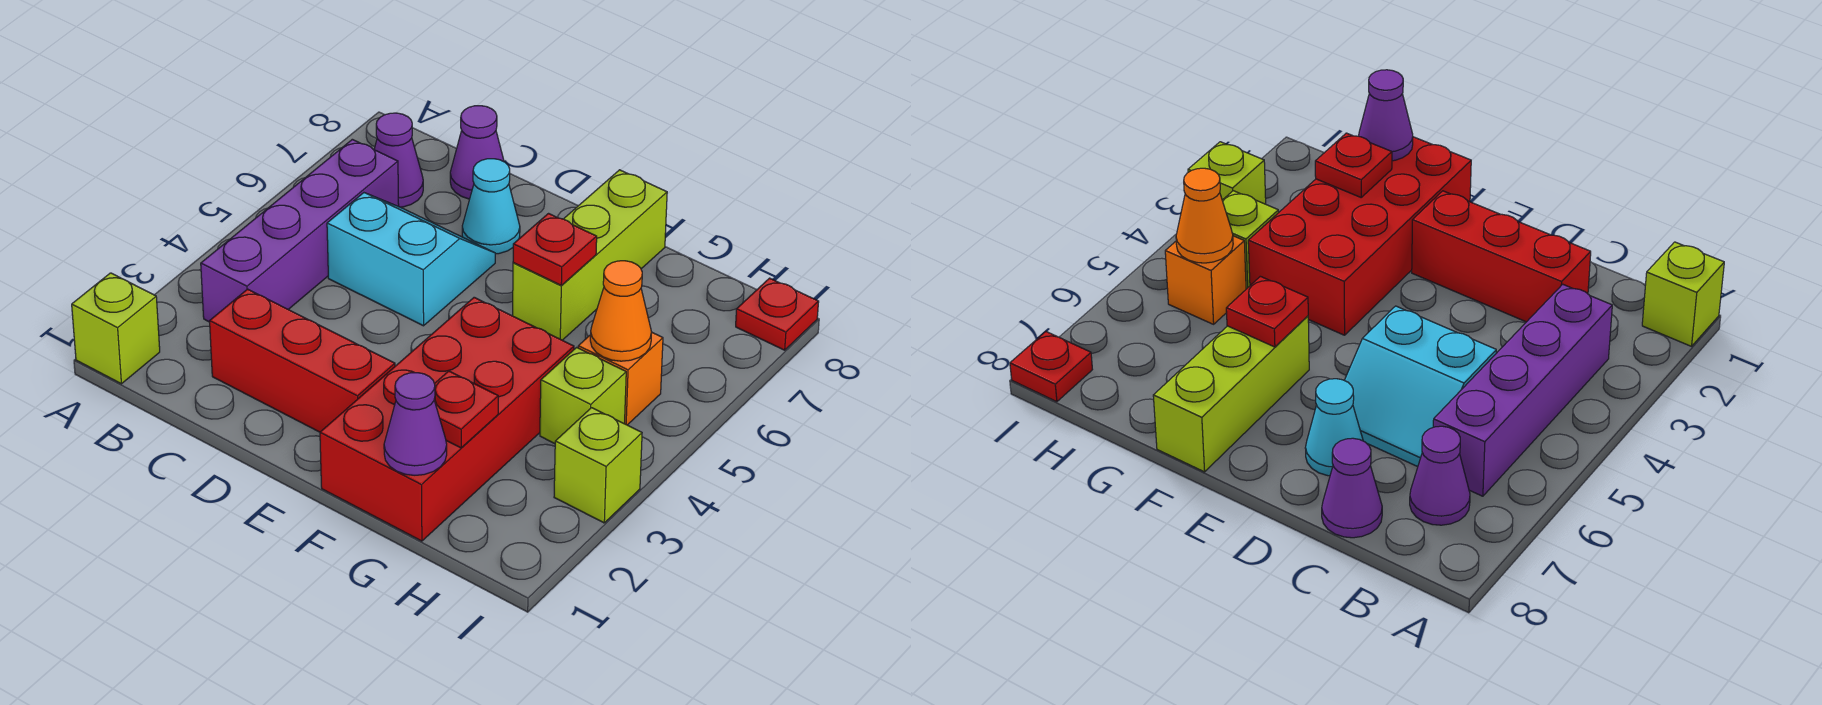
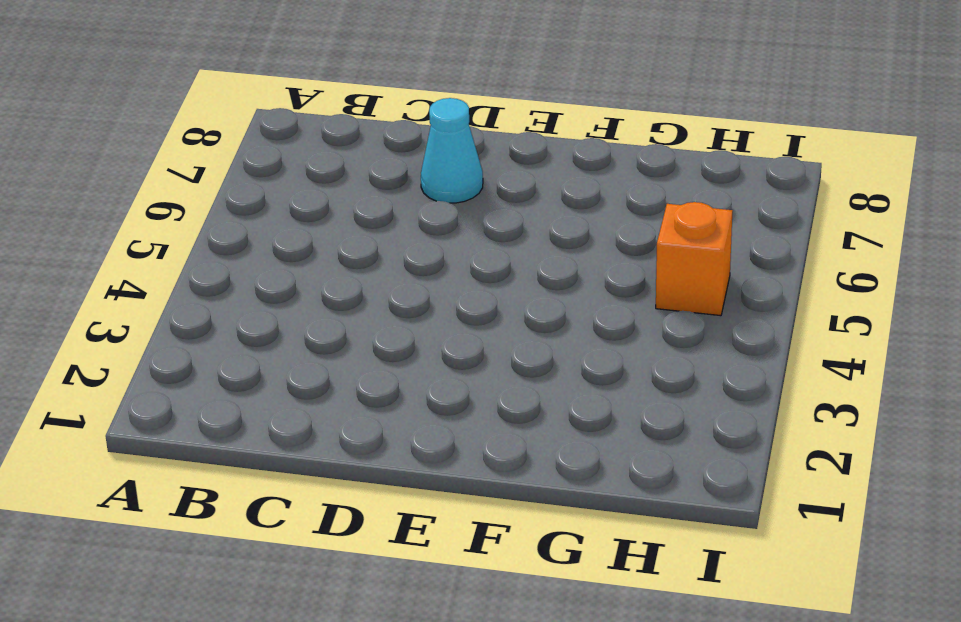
none -> lime 1x1 brick [72,273,160,384]
none -> purple 1x4 brick [201,139,399,322]
none -> purple 1x1 cone [374,113,423,207]

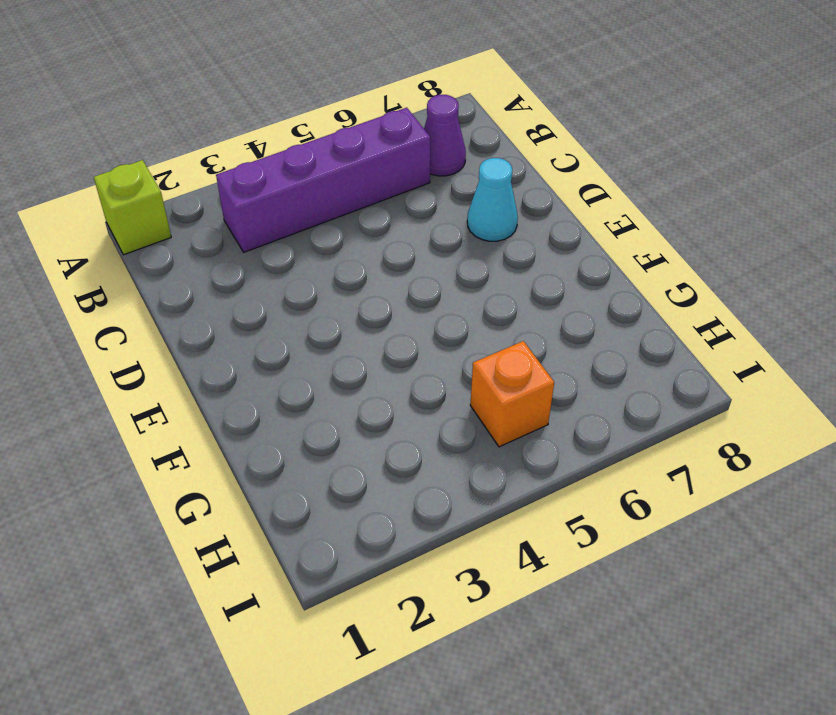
none -> red 1x3 brick [210,289,395,432]
none -> cyan 2x2 slope [327,193,495,326]
none -> purple 1x1 cone [450,106,504,199]

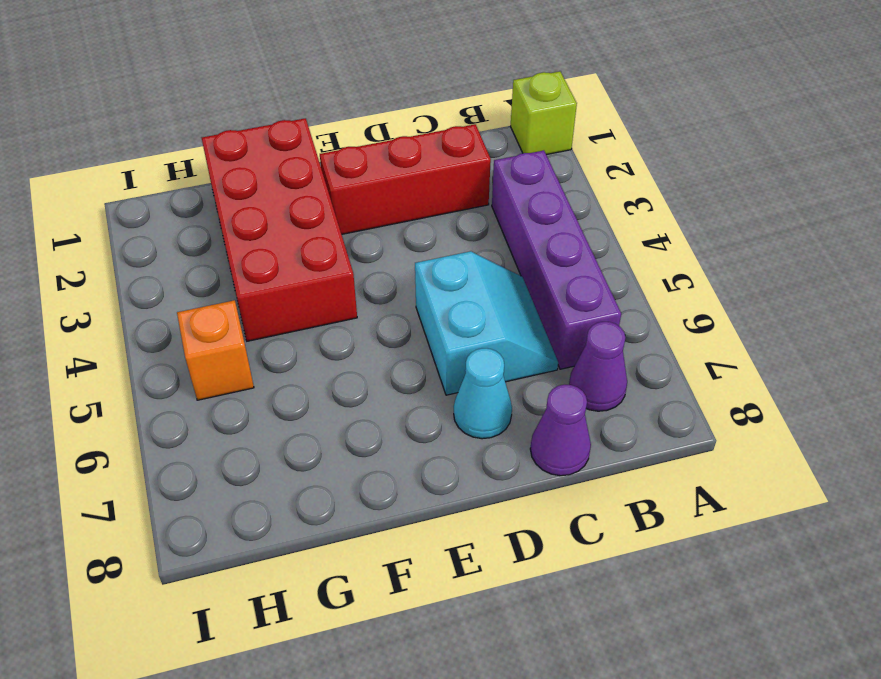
cyan 2x2 slope [415,251,558,395] -> cyan 2x2 slope turned to [327,193,495,326]
none -> lime 1x3 brick [513,170,667,340]
none -> lime 1x1 brick [540,347,626,444]
none -> lime 1x1 brick [554,408,642,523]

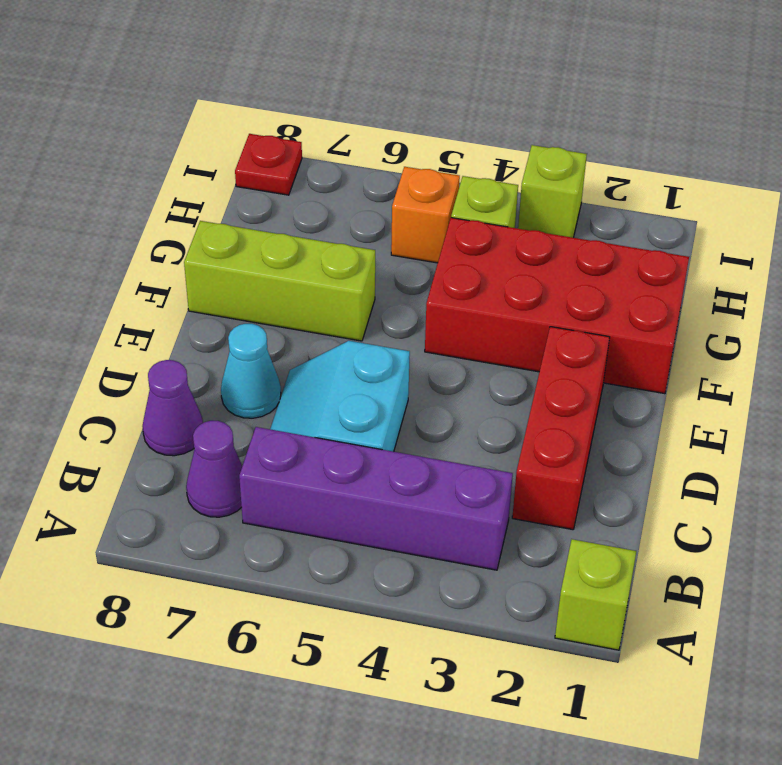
none -> red 1x1 plate [513,214,597,285]
none -> purple 1x1 cone [384,373,447,475]
none -> red 1x1 plate [434,371,498,448]

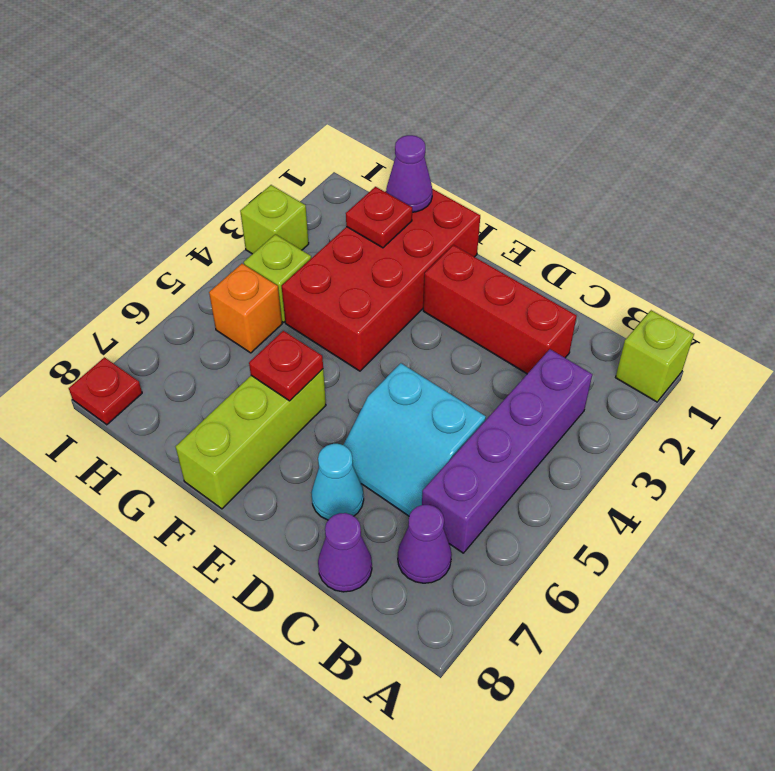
none -> orange 1x1 cone [590,261,652,361]

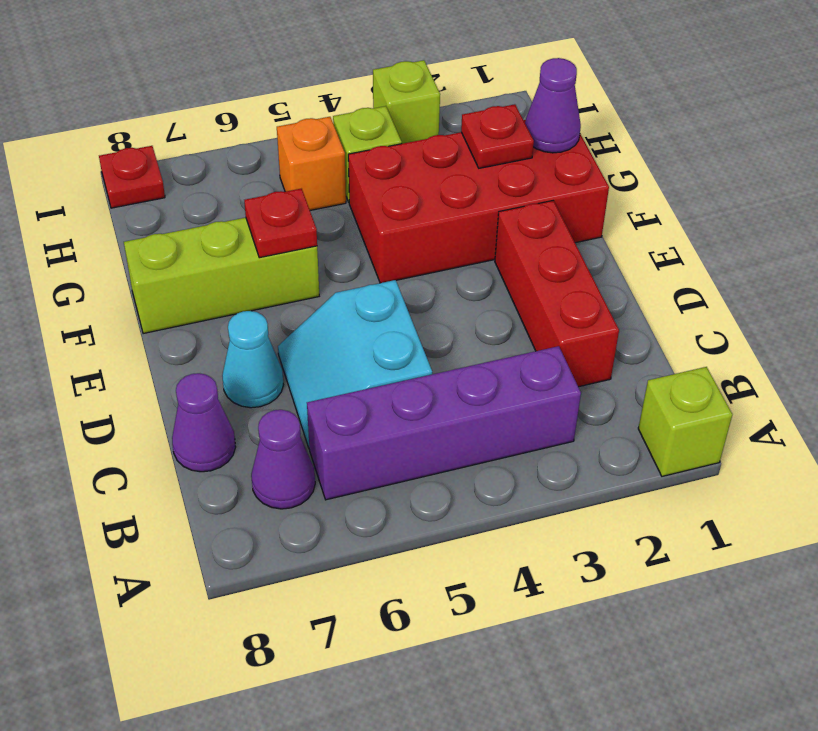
none -> orange 1x1 cone [590,261,652,361]

